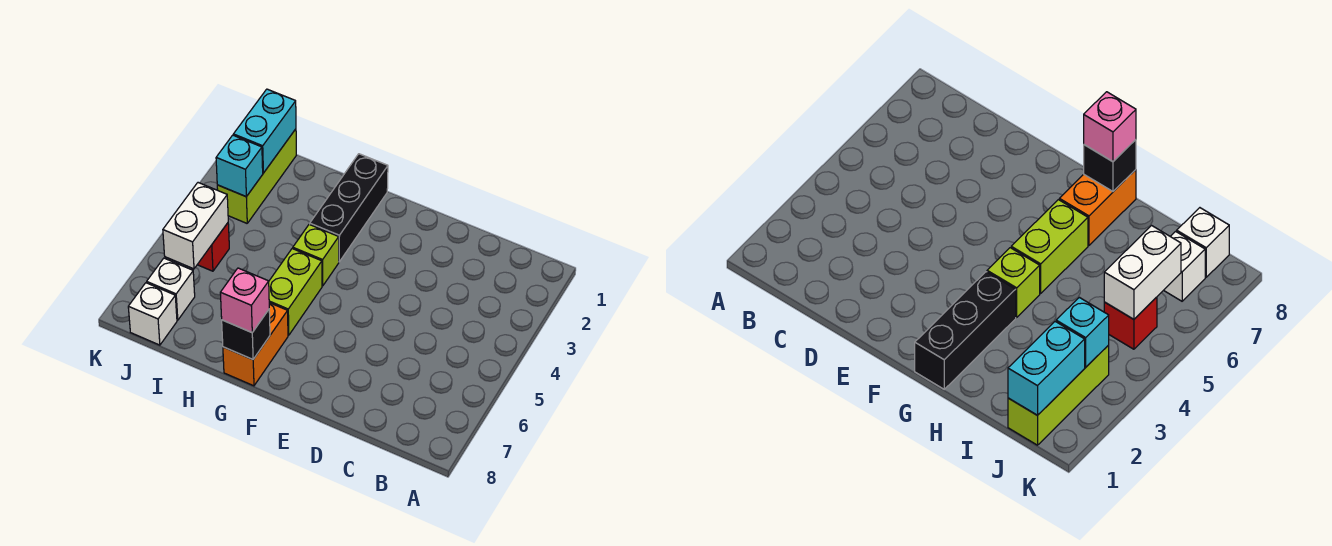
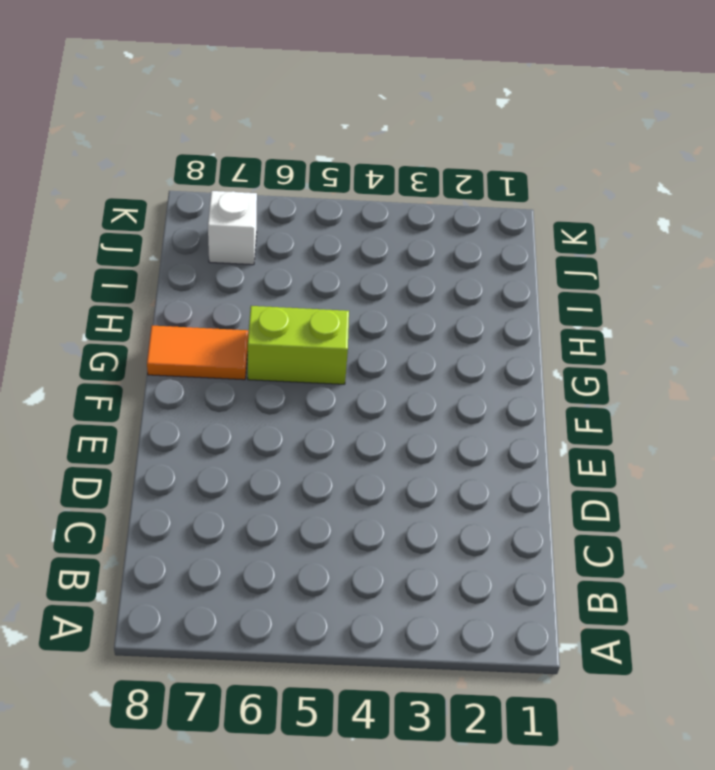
orange 1x2 tile [147,326,248,380] -> orange 1x2 brick [223,303,288,386]
none -> black 1x3 brick [310,154,388,262]
none -> lime 1x1 brick [293,224,339,286]
none -> lime 1x3 brick [217,129,296,223]

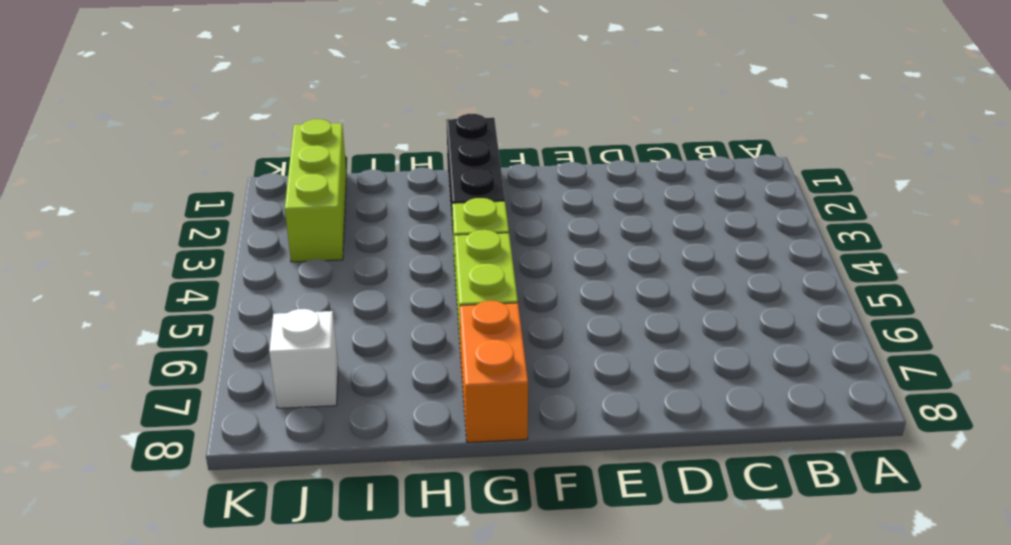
none -> red 1x1 brick [197,223,229,271]
none -> white 1x1 brick [128,283,177,345]
none -> black 1x1 brick [222,310,270,359]

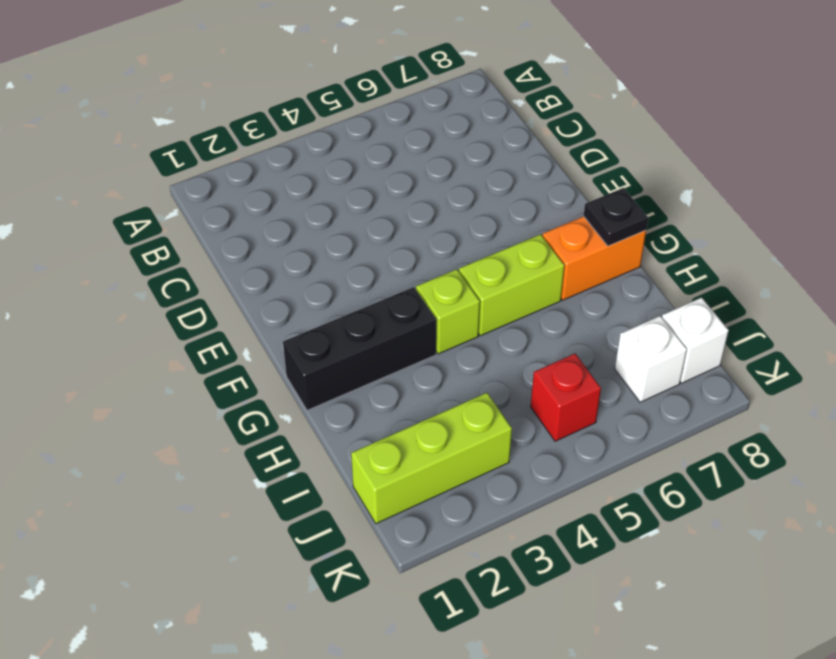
black 1x1 plate [584,188,648,246] -> black 1x1 brick [222,310,270,359]
none -> cyan 1x2 brick [233,89,296,173]
none -> cyan 1x1 brick [216,135,263,197]
none -> white 1x2 brick [163,183,228,269]

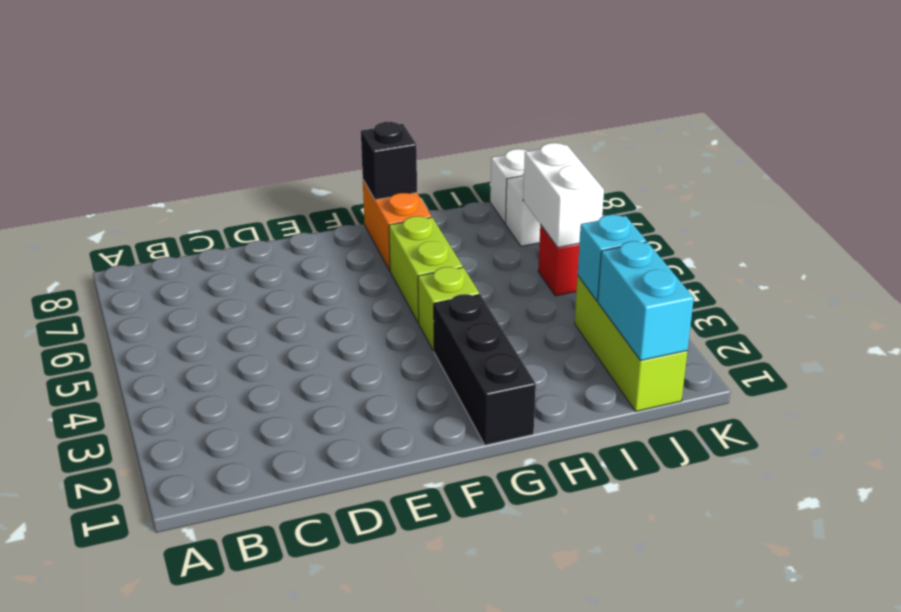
none -> pink 1x1 brick [220,268,269,332]

